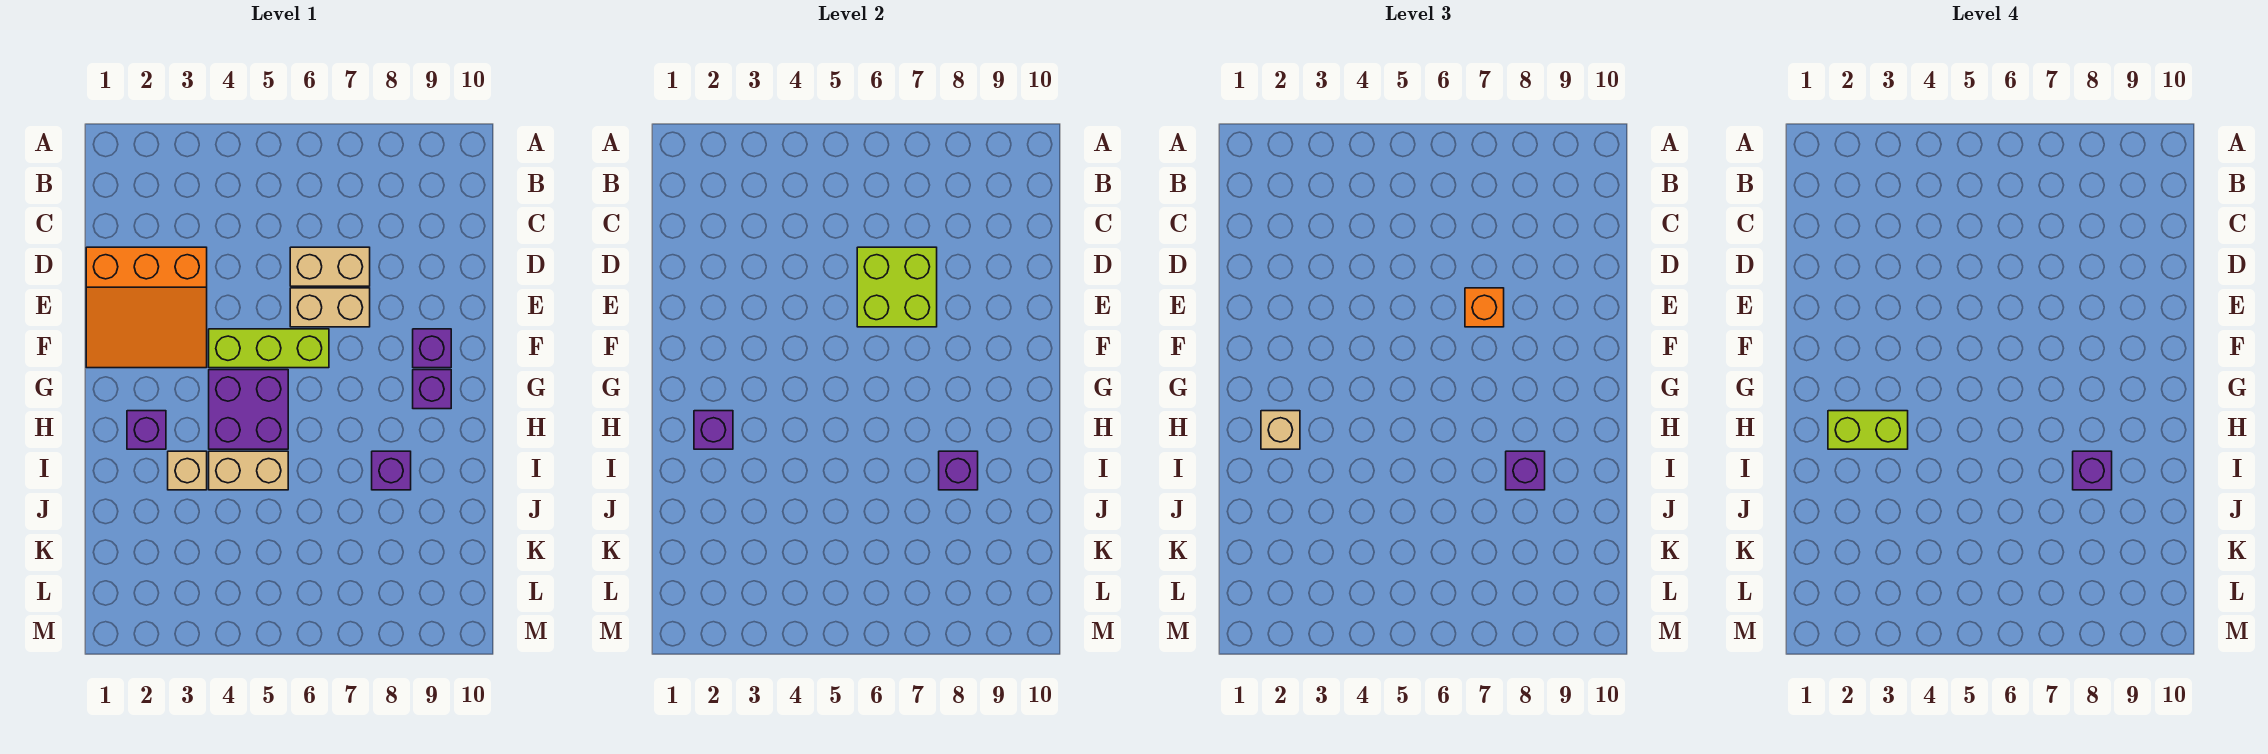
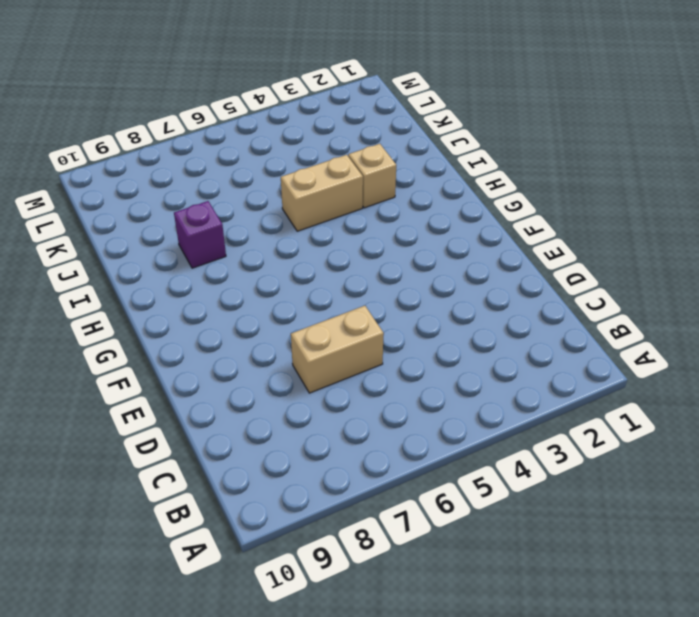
none -> orange 3x3 slope [86,247,207,368]
none -> tan 1x2 brick [290,288,370,327]
none -> lime 1x3 brick [209,329,329,368]

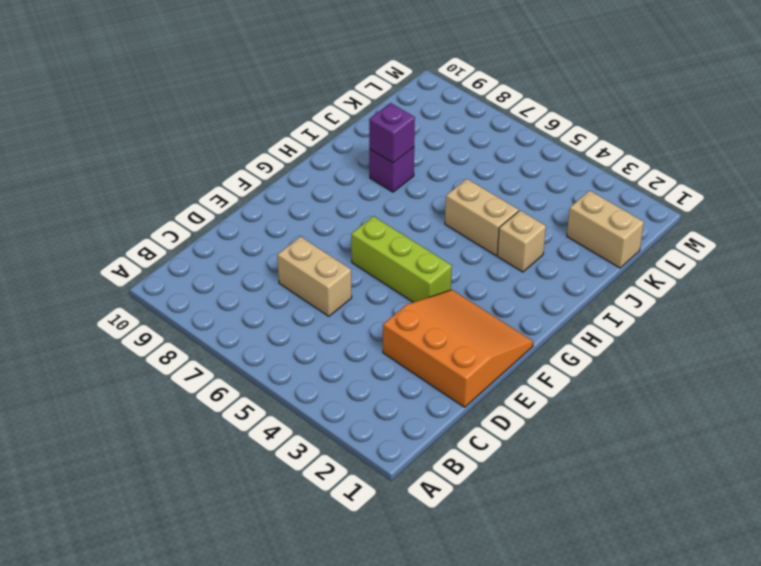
tan 1x2 brick [567,191,644,268] -> tan 1x2 brick moved to [290,288,370,327]
none -> purple 1x1 brick [413,329,451,368]
none -> purple 2x2 brick [209,370,288,449]
none -> purple 1x1 brick [413,370,451,409]

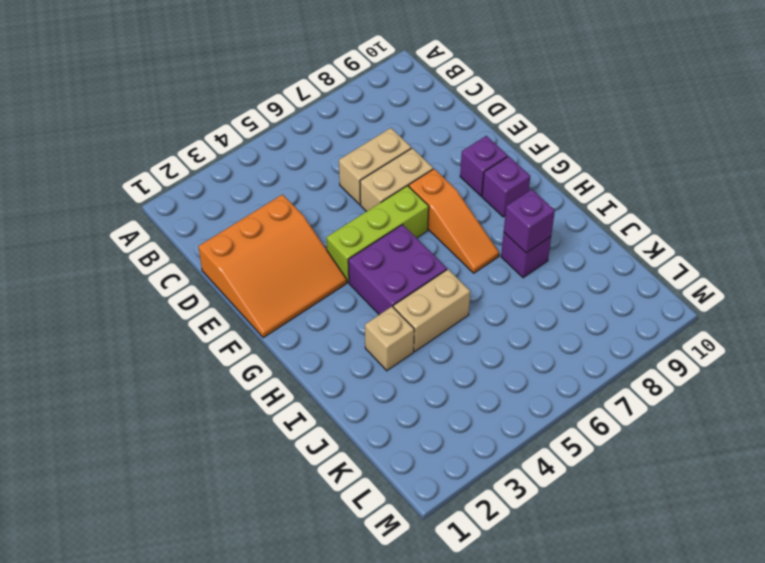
orange 1x3 slope [409,169,499,273] -> none
none -> purple 1x1 brick [127,411,166,449]
none -> lime 2x2 brick [857,247,937,327]
none -> purple 1x1 brick [694,411,733,449]

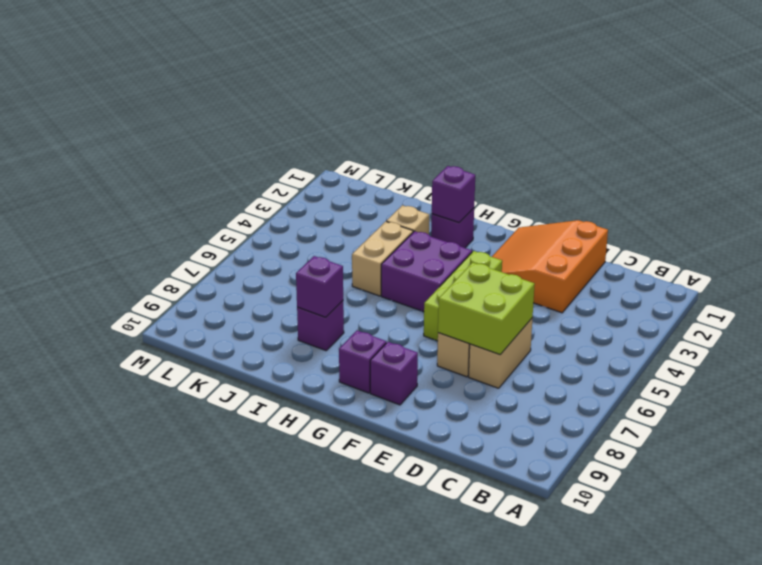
none -> orange 1x1 brick [1465,288,1504,327]
none -> tan 1x1 brick [1261,411,1300,449]
none -> purple 1x1 brick [1506,451,1545,490]

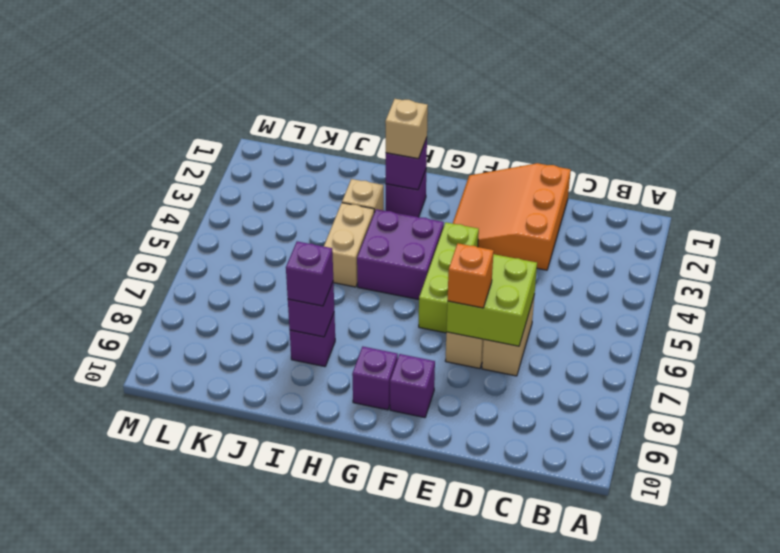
none -> lime 1x2 brick [1828,411,1908,449]
none -> purple 1x1 brick [2073,451,2112,490]

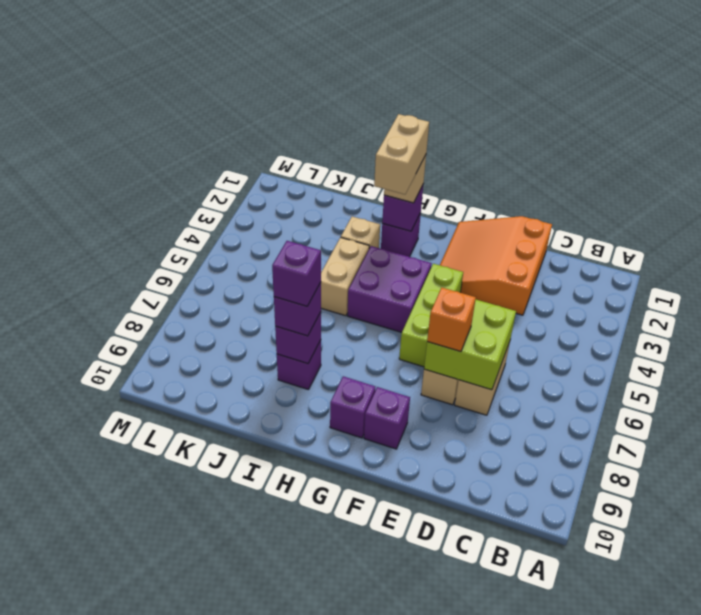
tan 1x2 brick [374,114,429,194] -> lime 1x2 brick [1828,411,1908,449]

